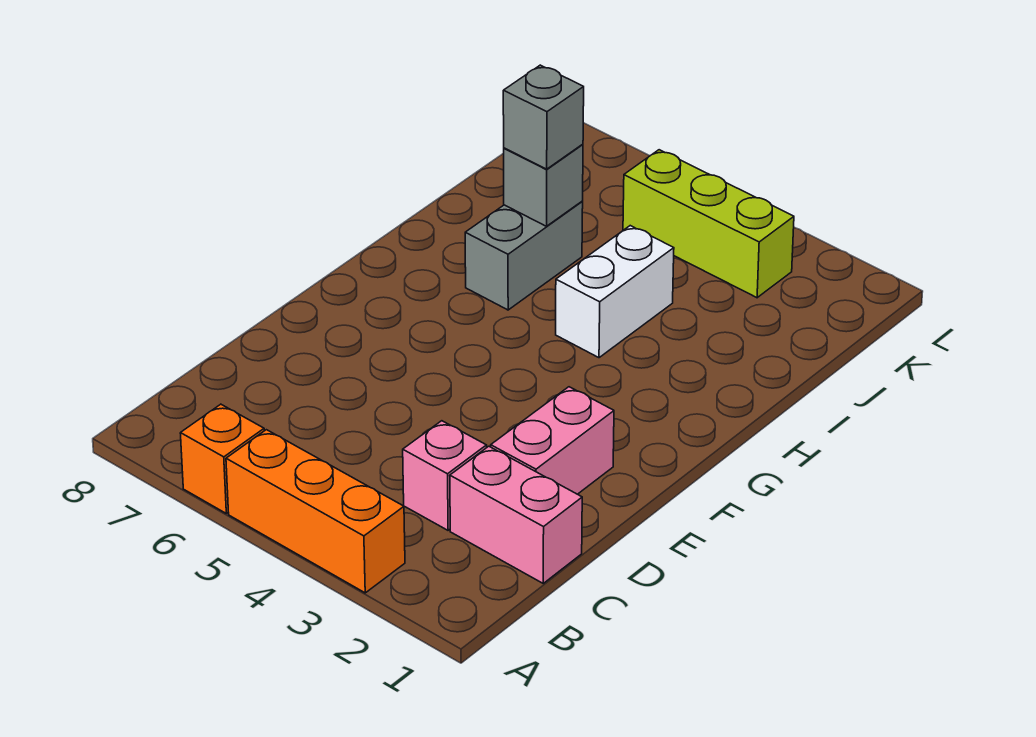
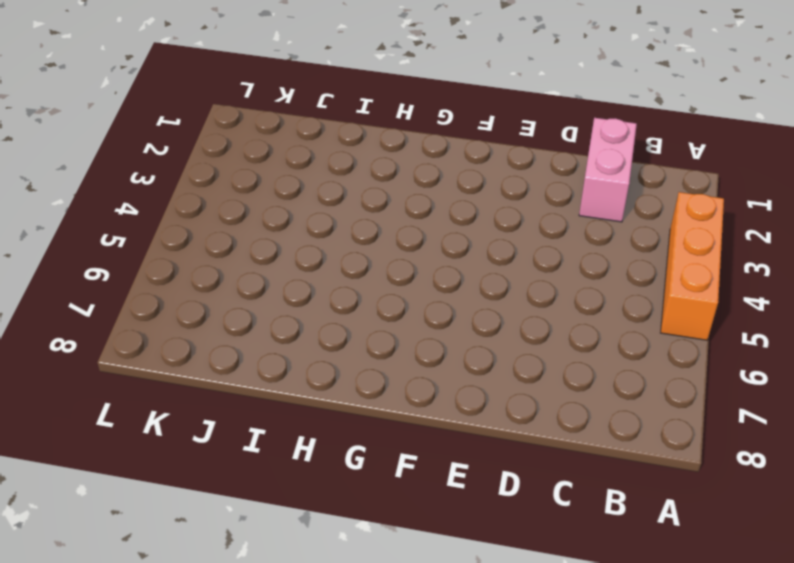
none -> orange 1x1 brick [180,404,264,513]
none -> pink 1x1 brick [403,421,487,530]

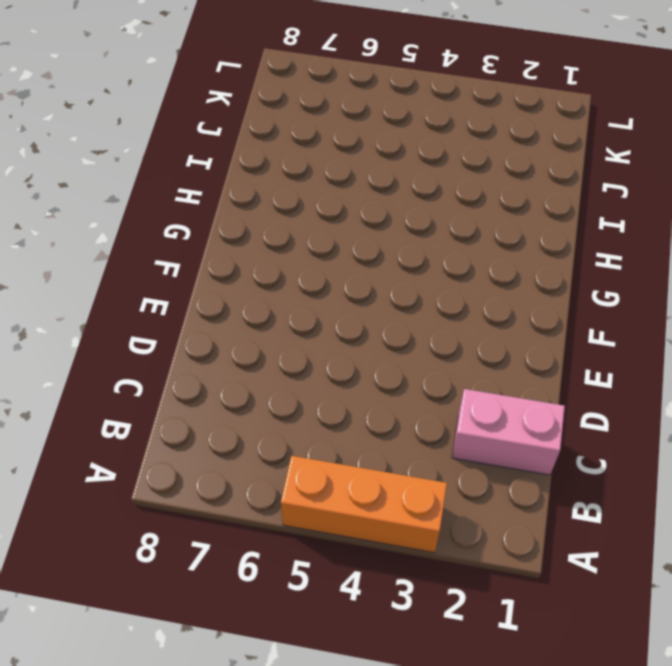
none -> orange 1x1 brick [180,404,264,513]
none -> pink 1x1 brick [403,421,487,530]

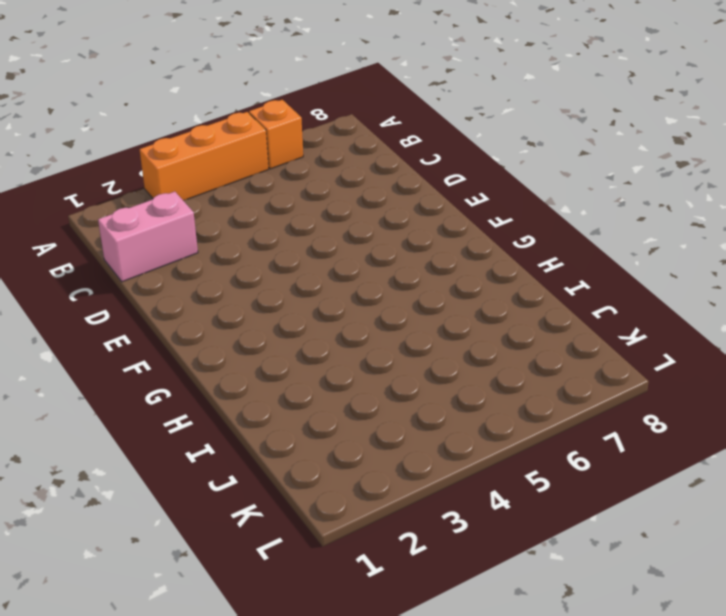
none -> pink 1x1 brick [403,421,487,530]
none -> pink 1x2 brick [491,387,614,494]

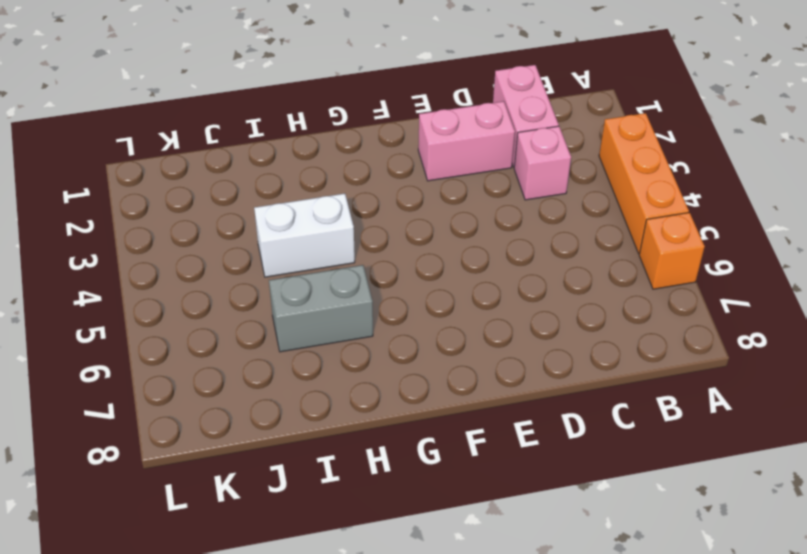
none -> lime 1x3 brick [623,150,794,298]
none -> grey 1x1 brick [504,144,583,226]

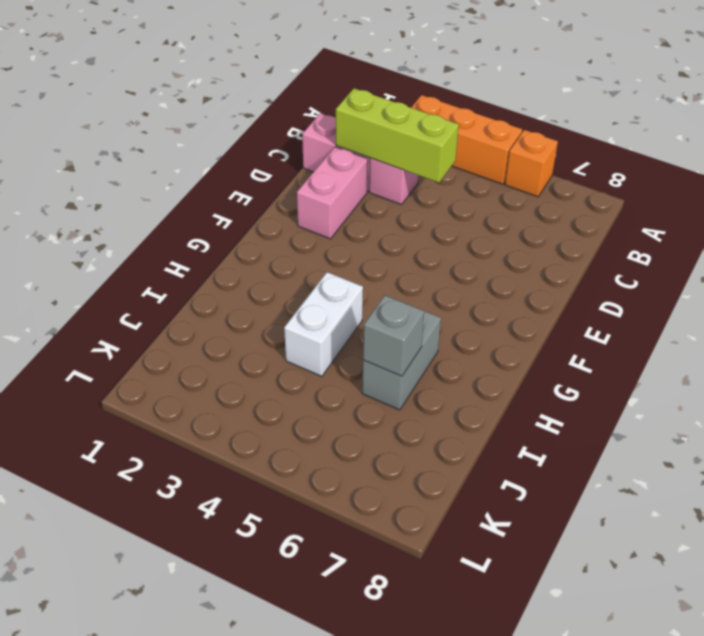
lime 1x3 brick [336,88,459,183] -> lime 1x3 brick moved to [623,150,794,298]
none -> grey 1x1 brick [503,65,584,169]

